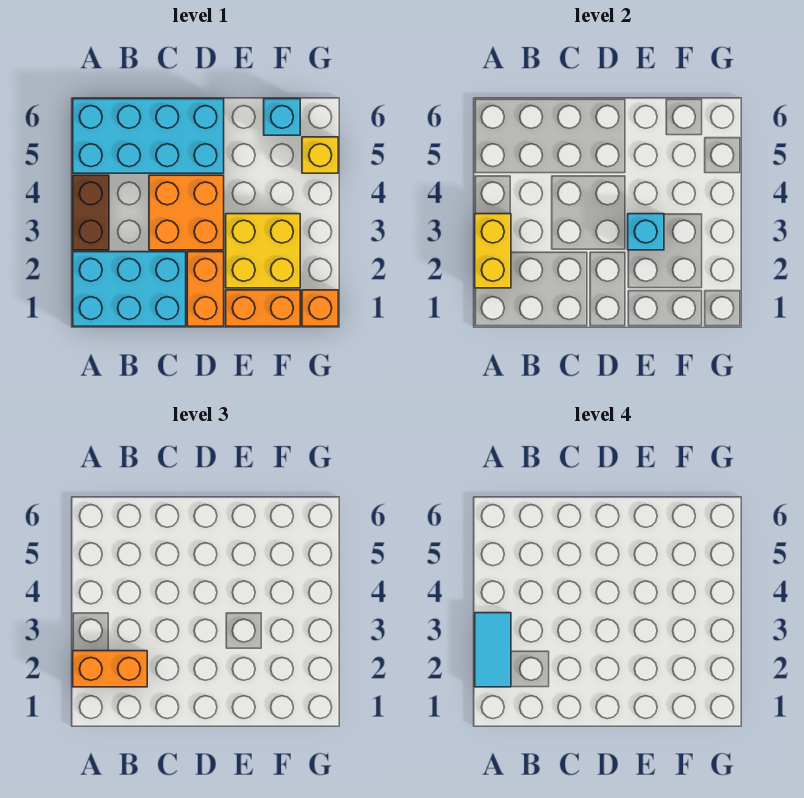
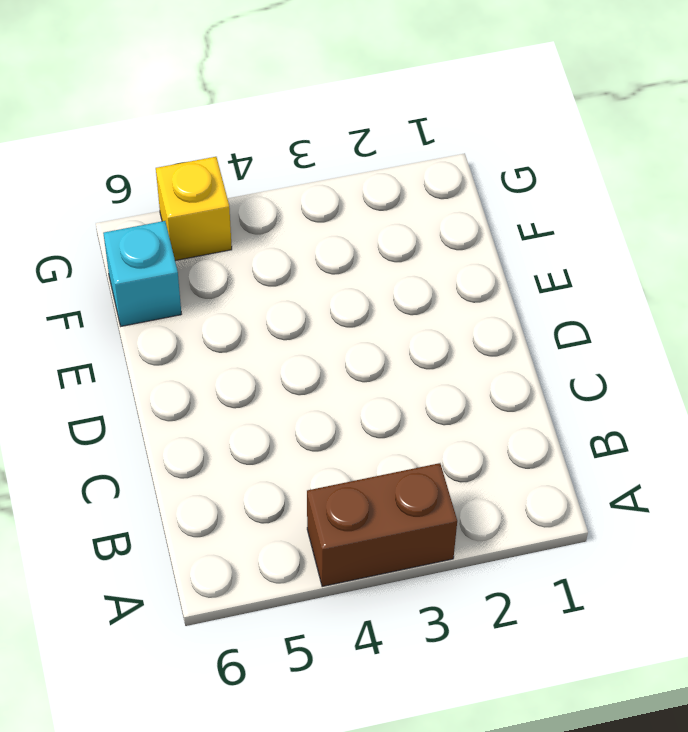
none -> cyan 2x3 brick [73,252,186,326]
none -> cyan 2x4 brick [73,99,224,173]
none -> orange 2x2 brick [149,175,224,250]

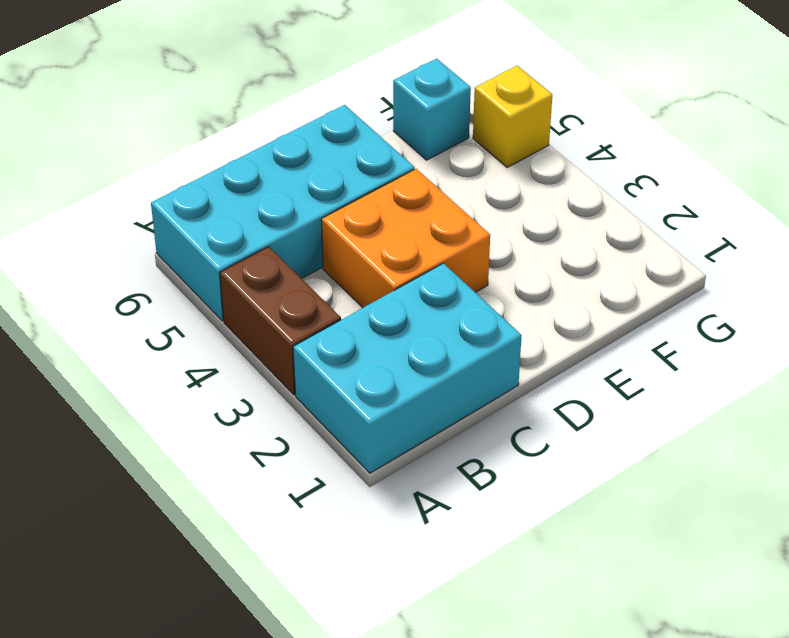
none -> orange 1x2 brick [187,252,224,326]
none -> orange 1x2 brick [226,290,300,326]
none -> yellow 2x2 brick [226,214,300,288]

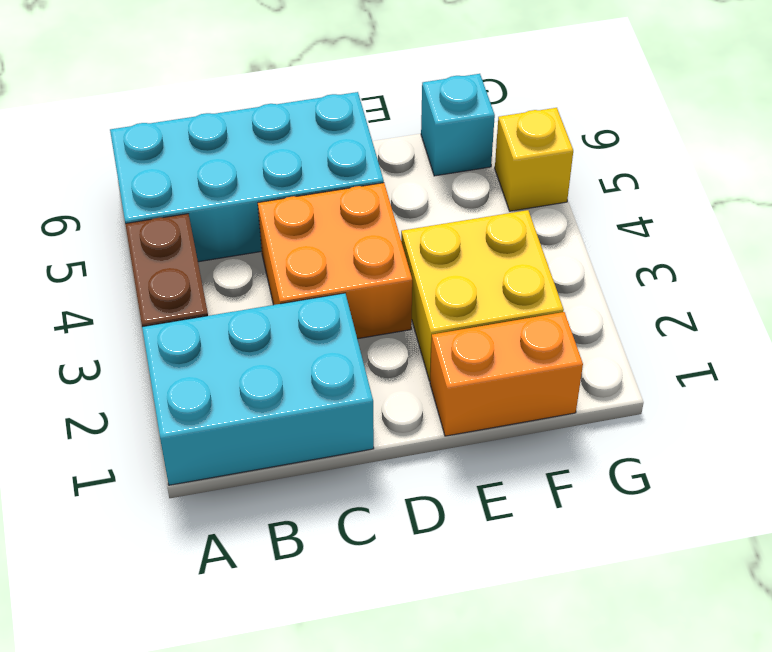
none -> orange 1x2 brick [187,252,224,326]
none -> orange 1x1 brick [302,290,338,326]
none -> yellow 1x2 brick [475,214,511,288]

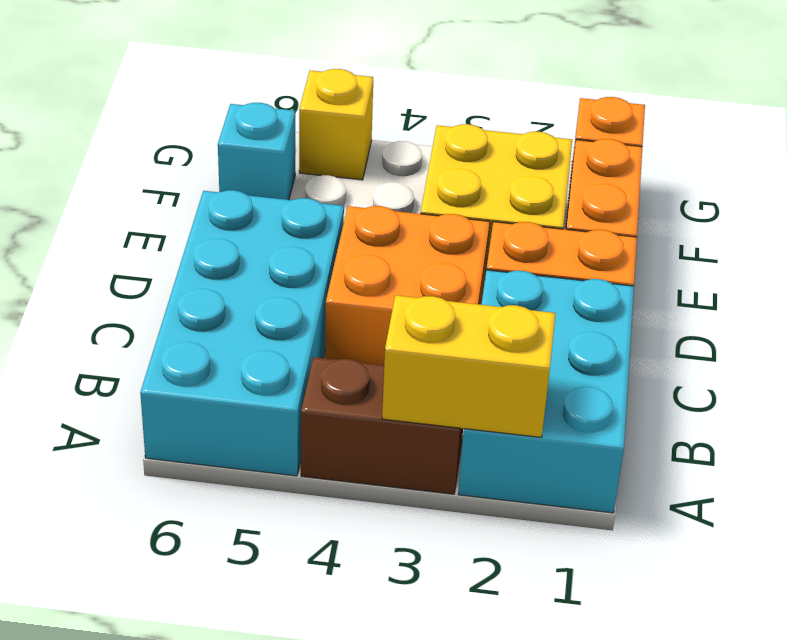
none -> cyan 1x1 brick [628,214,664,250]
none -> orange 1x2 brick [73,651,147,687]
none -> cyan 1x2 tile [475,613,511,687]

